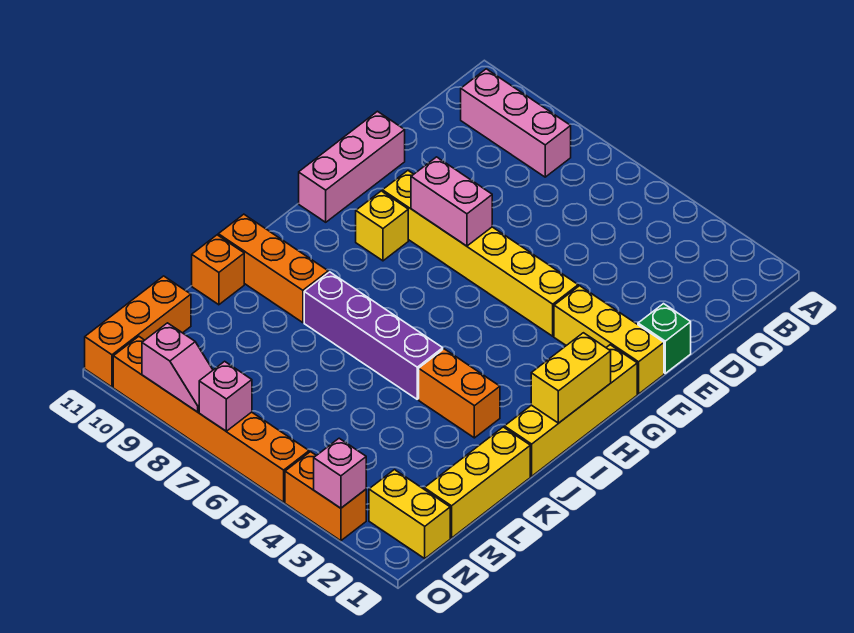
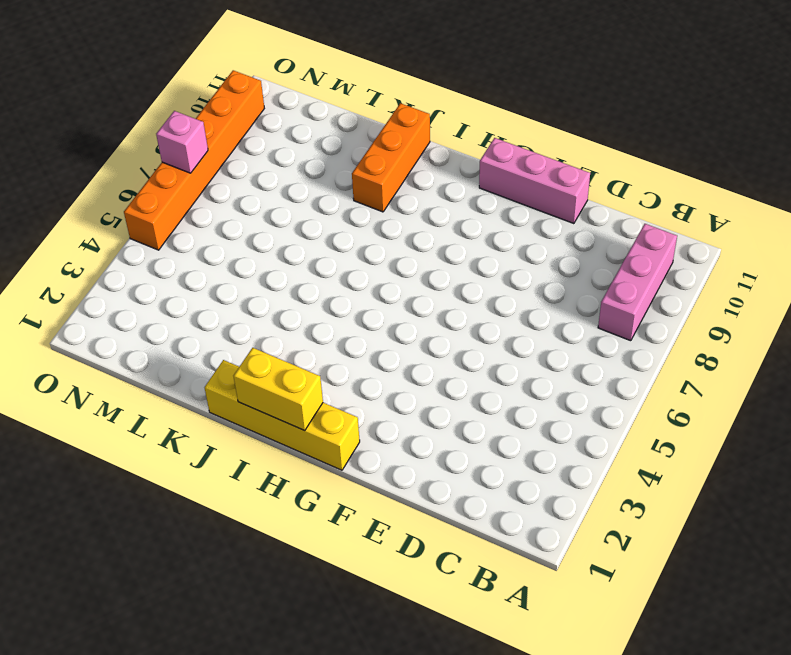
none -> green 1x1 brick [638,304,691,373]
none -> yellow 1x3 brick [554,286,664,394]
none -> yellow 1x6 brick [382,171,578,336]

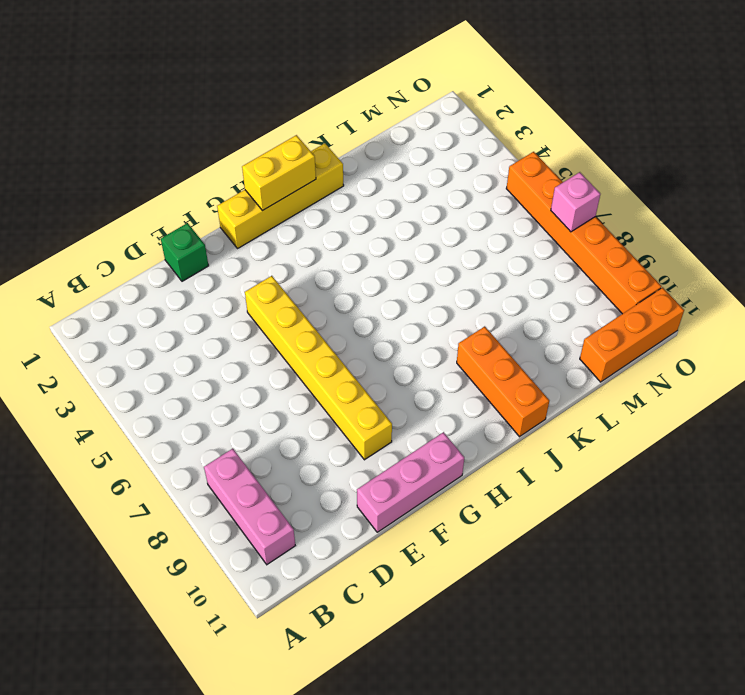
none -> yellow 1x3 brick [554,286,664,394]
none -> yellow 1x1 brick [356,191,408,261]
none -> orange 1x2 brick [419,349,500,438]

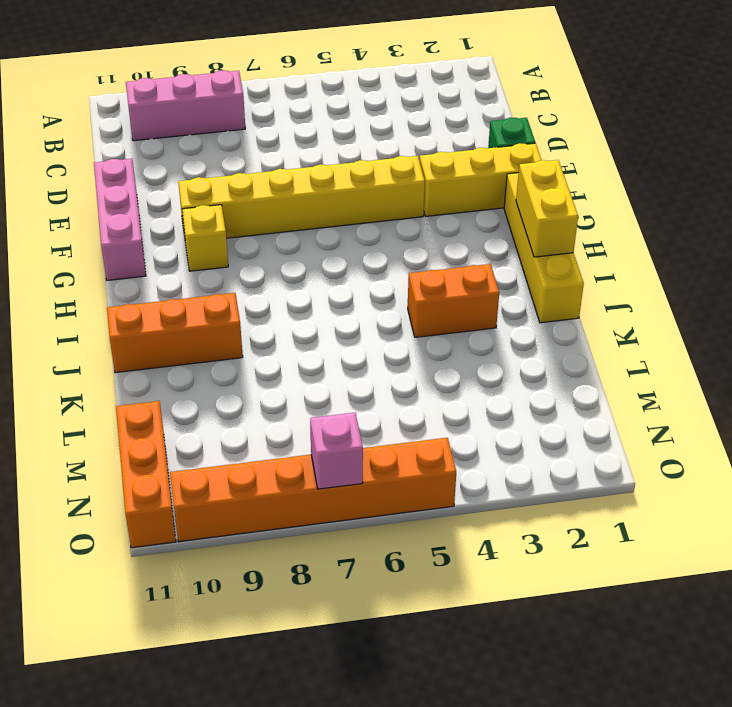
none -> purple 1x4 brick [304,272,443,399]
none -> yellow 1x3 brick [424,427,530,538]
none -> orange 1x1 brick [192,235,244,305]

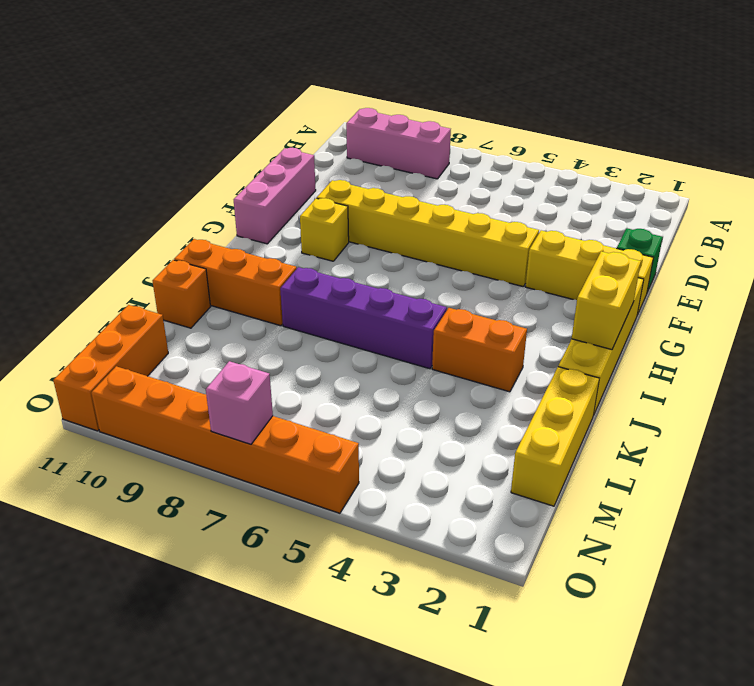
none -> yellow 1x2 brick [369,470,450,559]
none -> orange 1x2 brick [285,452,366,541]
none -> pink 1x2 brick [411,157,492,246]

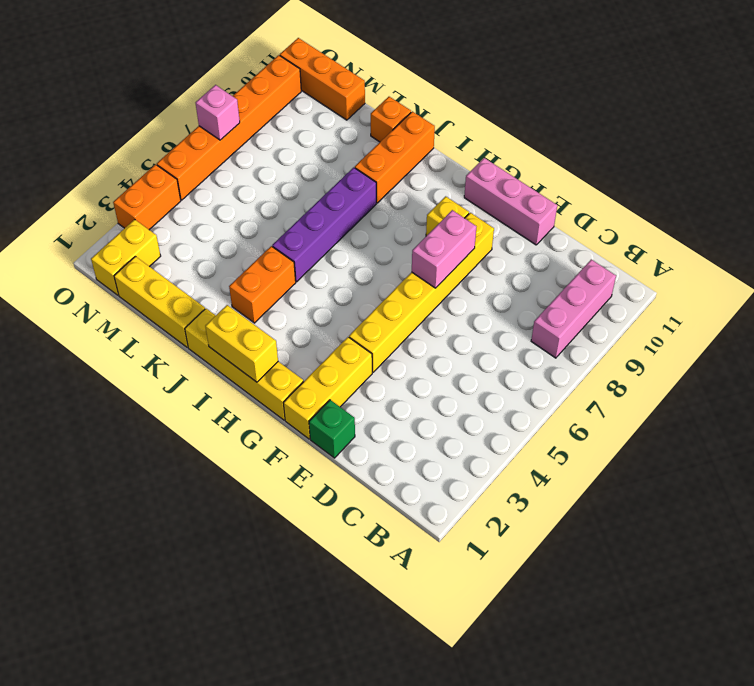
none -> pink 1x1 brick [314,438,366,508]
none -> pink 1x2 slope [142,323,213,412]

